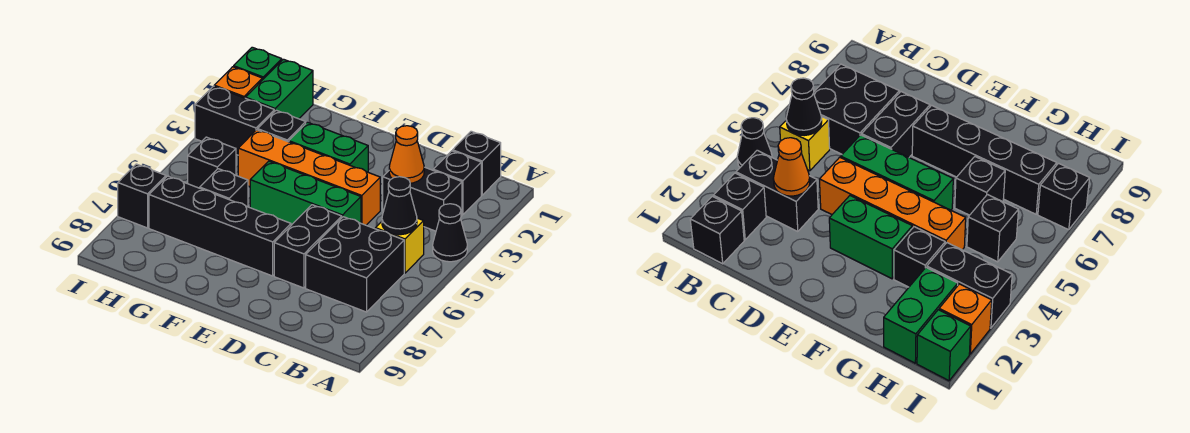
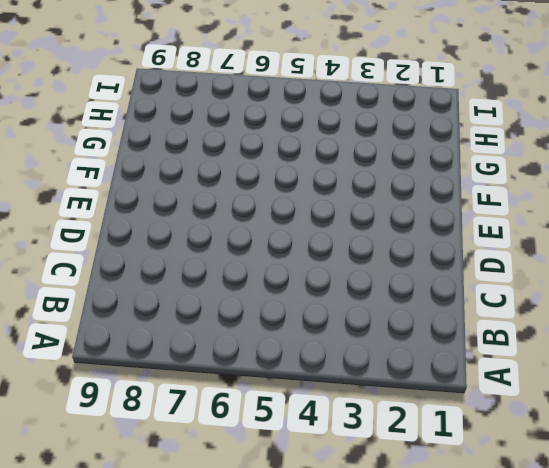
none -> black 1x1 cone [433,204,467,262]
none -> black 1x1 brick [453,131,501,195]
none -> black 1x1 brick [433,151,481,215]

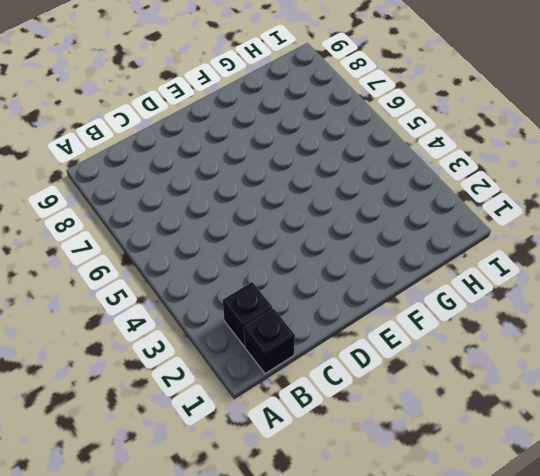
none -> black 1x1 cone [433,204,467,262]
none -> black 1x2 brick [383,167,462,231]
none -> yellow 1x1 brick [375,218,424,273]

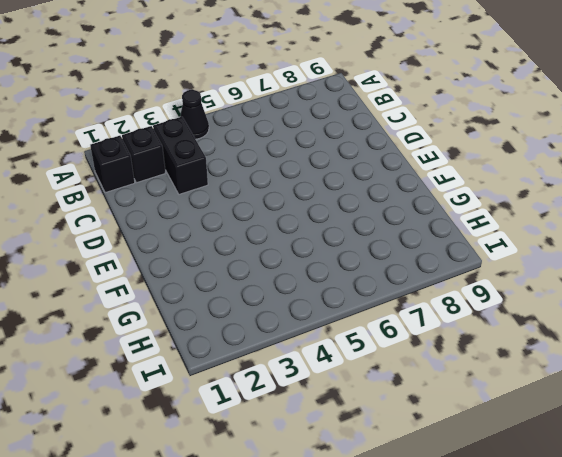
none -> yellow 1x1 brick [375,218,424,273]
none -> black 2x2 brick [306,217,404,312]
none -> orange 1x4 brick [238,130,380,225]

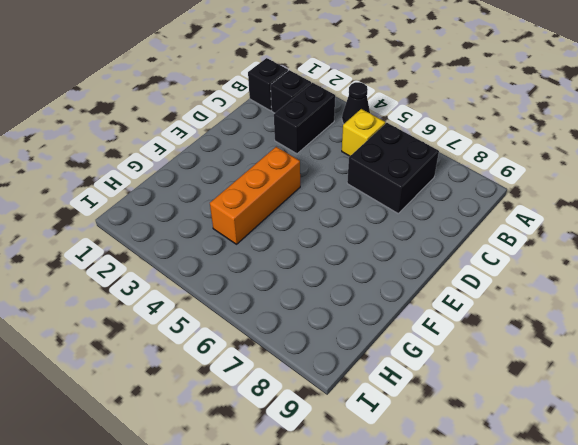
orange 1x3 brick [210,147,300,244] -> orange 1x4 brick [238,130,380,225]
none -> green 1x3 brick [250,161,361,225]
none -> black 1x2 brick [274,205,342,288]
none -> green 1x2 brick [289,122,368,172]

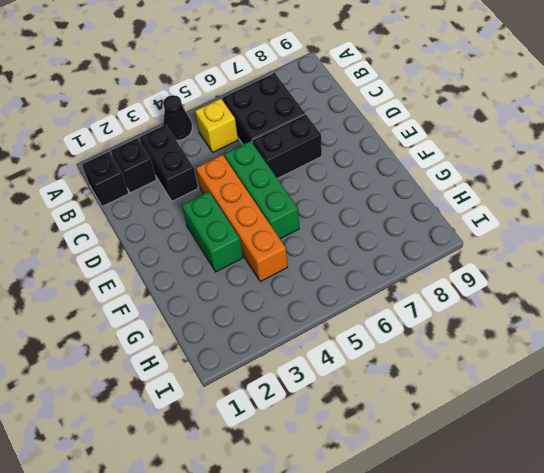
none -> black 1x4 brick [149,176,291,276]
none -> black 1x1 brick [258,110,306,142]
none -> black 1x1 brick [200,169,248,207]

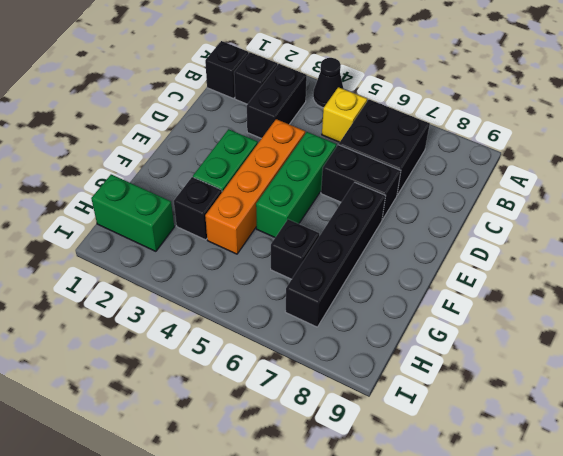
none -> black 1x2 brick [195,86,274,155]
none -> black 1x1 brick [188,137,236,188]
none -> green 1x1 brick [234,47,282,80]

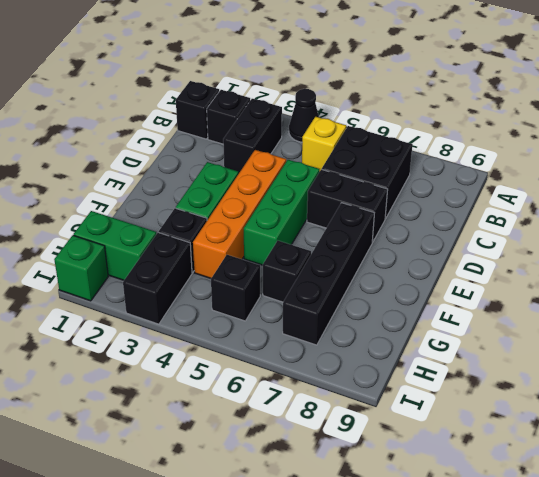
none -> orange 1x1 brick [214,67,262,98]
none -> black 1x1 brick [118,164,166,228]
none -> black 1x1 cone [382,177,417,235]

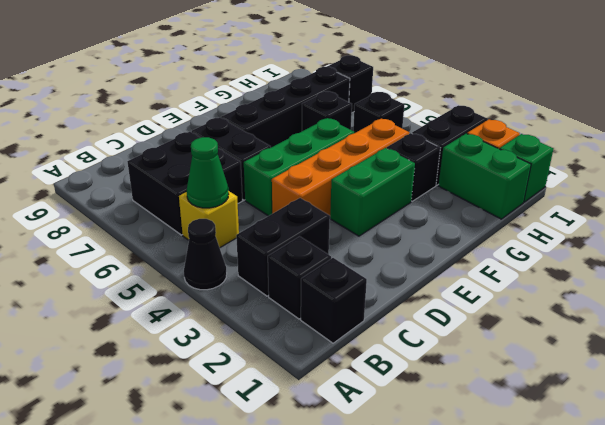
green 1x1 cone [187,137,229,208] -> black 1x1 cone [382,177,417,235]
none -> orange 1x1 cone [389,126,424,183]

